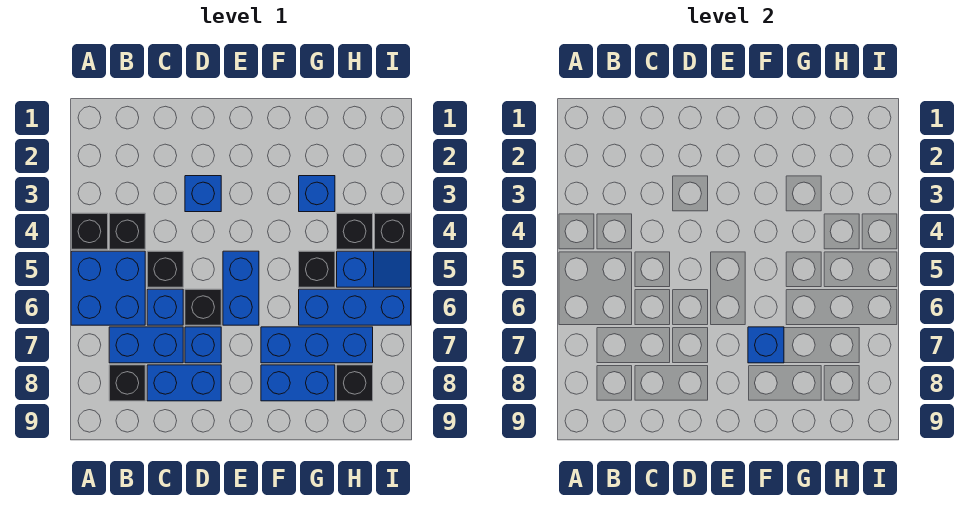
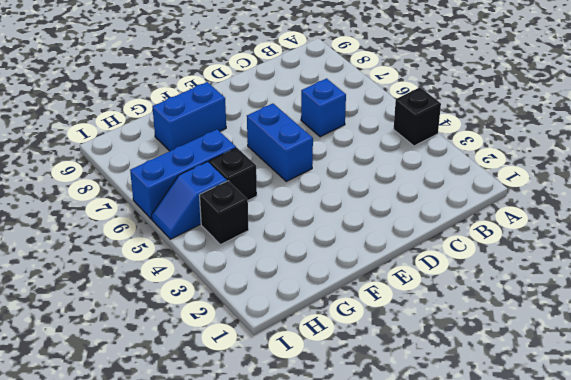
none -> blue 2x2 brick [71,251,145,325]
none -> black 1x1 brick [109,213,145,249]
none -> blue 1x2 brick [109,327,183,363]

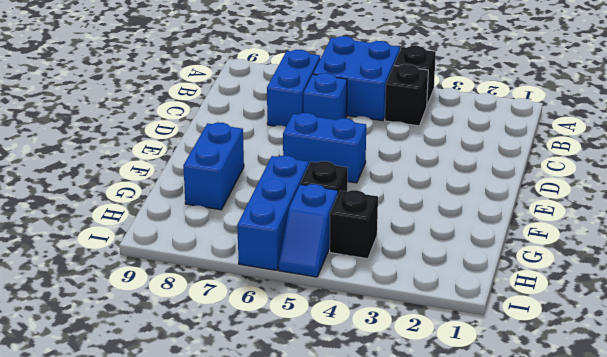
none -> black 1x1 brick [109,365,145,401]
none -> black 1x1 brick [147,251,183,287]
none -> blue 1x2 brick [147,365,221,401]

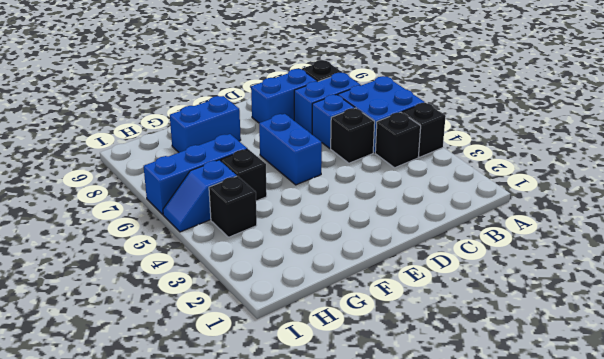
none -> blue 1x1 brick [185,176,221,212]
none -> black 1x1 brick [185,289,221,325]
none -> blue 1x1 brick [185,327,221,363]

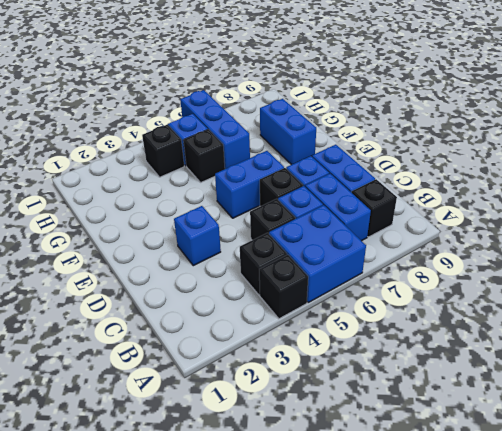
none -> blue 1x3 brick [261,327,373,363]
none -> blue 1x1 brick [299,176,335,212]
none -> black 1x1 brick [337,365,373,401]

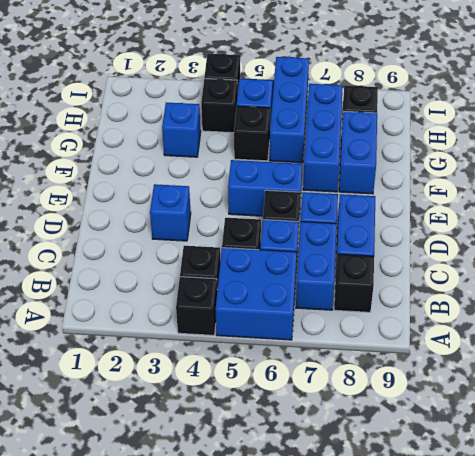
none -> blue 1x1 brick [748,327,784,363]

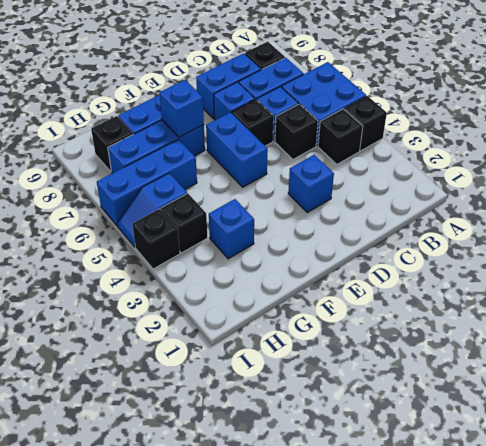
none -> black 1x1 brick [299,251,335,287]

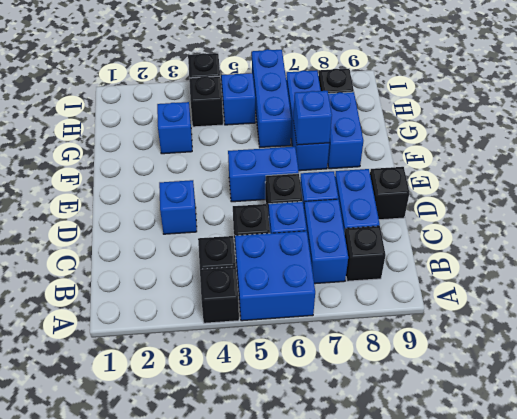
black 1x1 brick [370,167,410,220] -> black 1x1 brick moved to [299,251,335,287]

